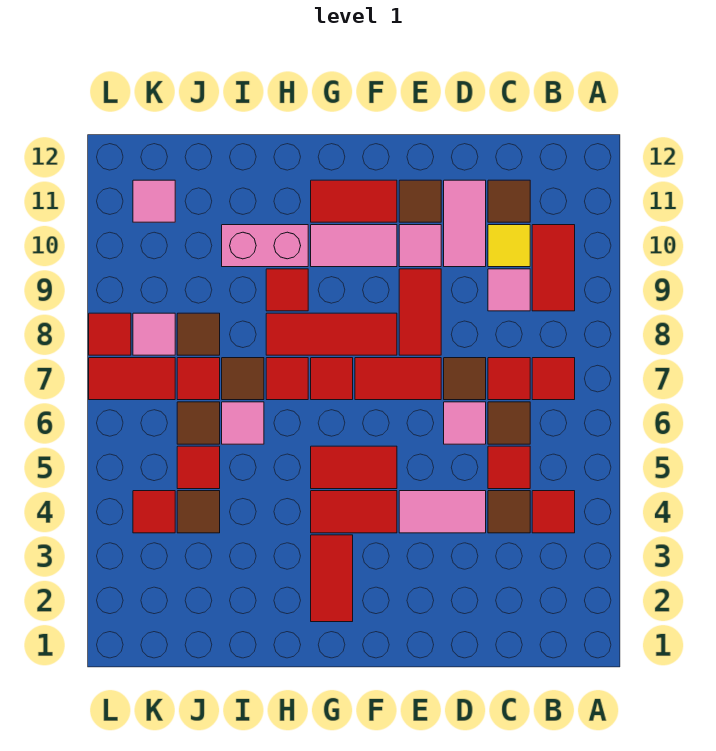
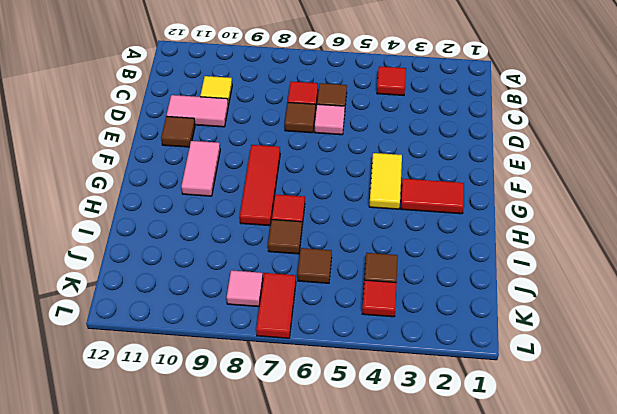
yellow 1x2 tile [369,153,402,209] -> red 1x2 tile [311,491,397,533]
none -> red 1x1 tile [532,358,575,400]
none -> red 1x2 tile [532,225,575,311]
none -> brown 1x1 tile [488,491,530,533]
none -> red 1x1 tile [488,446,530,489]

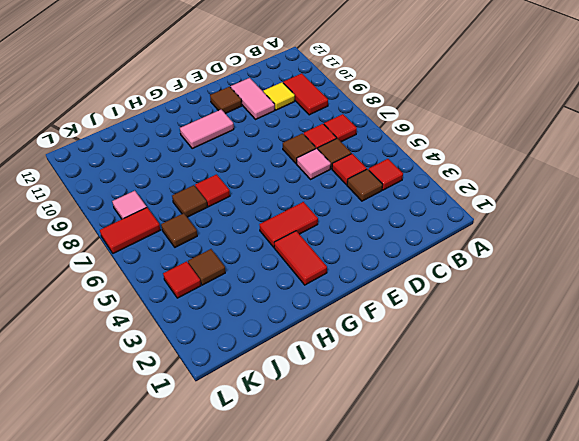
none -> pink 1x1 tile [488,269,530,311]
none -> brown 1x1 tile [488,180,530,222]
none -> pink 1x2 tile [399,491,486,533]
none -> red 1x2 tile [355,358,441,400]

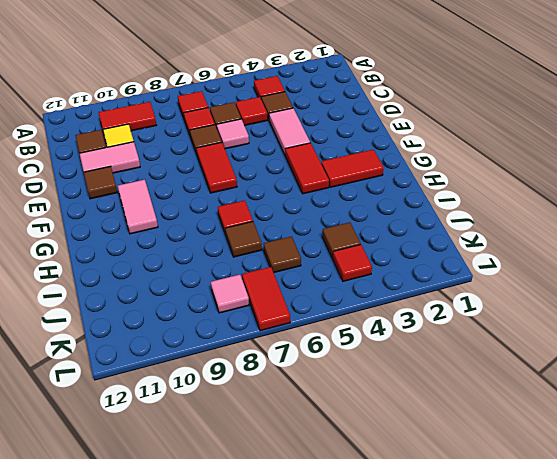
none -> pink 1x1 tile [488,269,530,311]
none -> red 1x2 tile [399,269,441,355]
none -> pink 1x1 tile [399,225,441,267]
none -> red 1x2 tile [311,446,397,489]

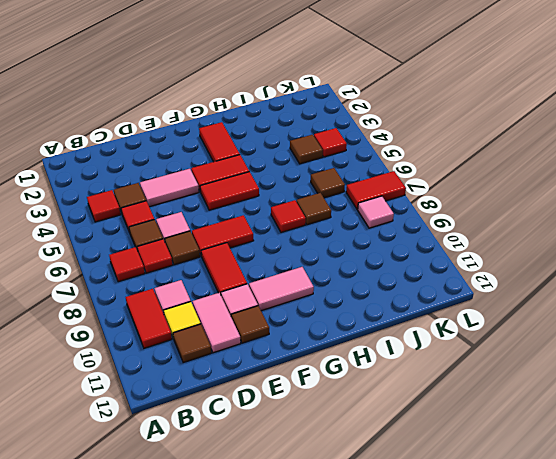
none -> red 1x3 tile [266,313,397,355]
none -> red 1x2 tile [311,180,397,222]
none -> red 1x1 tile [311,358,353,400]
none -> red 1x1 tile [266,269,308,311]

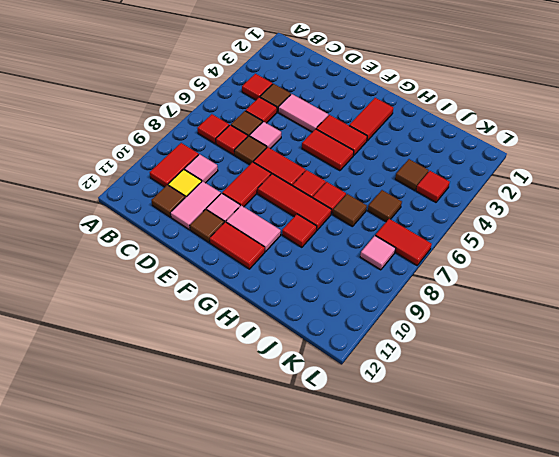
none -> pink 1x2 brick [222,225,308,267]
none -> pink 1x1 tile [222,402,264,444]
none -> red 1x1 tile [177,446,220,489]
none -> red 1x1 tile [177,358,220,400]

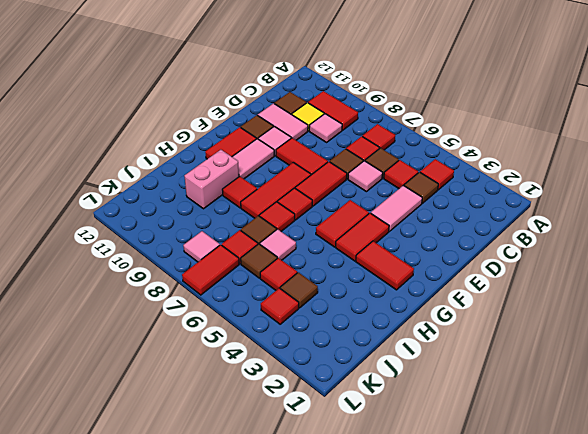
none -> brown 1x1 tile [177,313,220,355]
none -> pink 1x1 tile [133,180,175,222]
none -> red 1x1 tile [89,313,131,355]

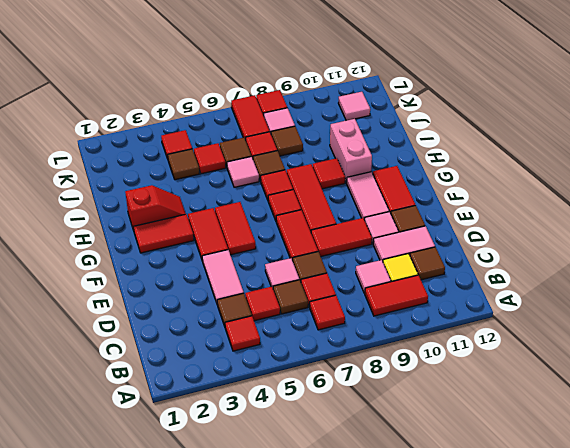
red 1x2 slope [125,185,186,230] -> none

